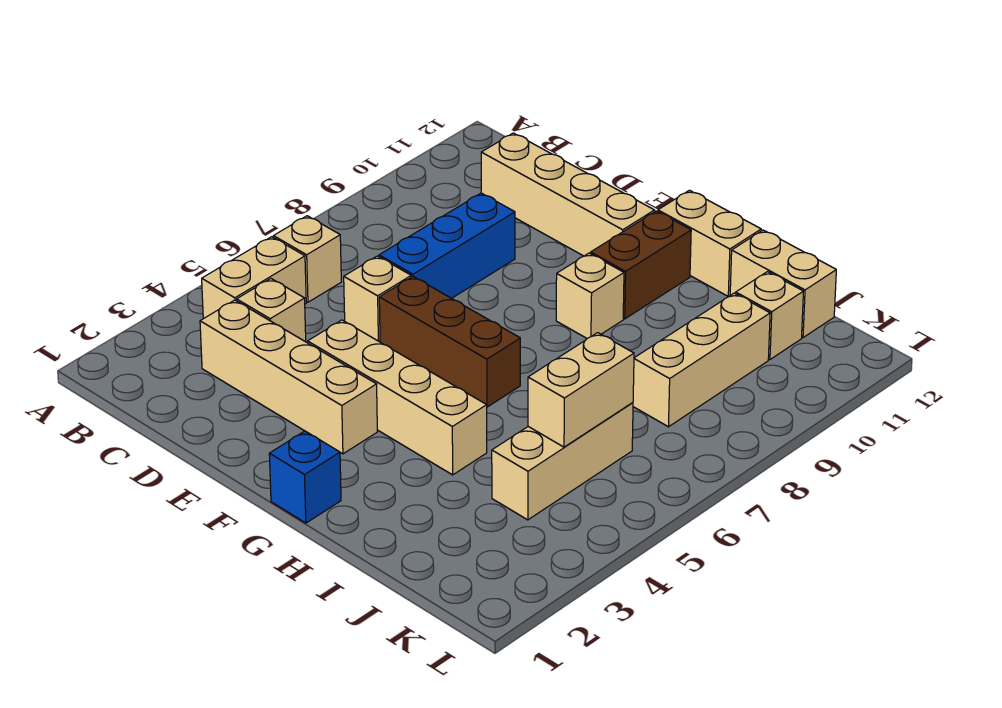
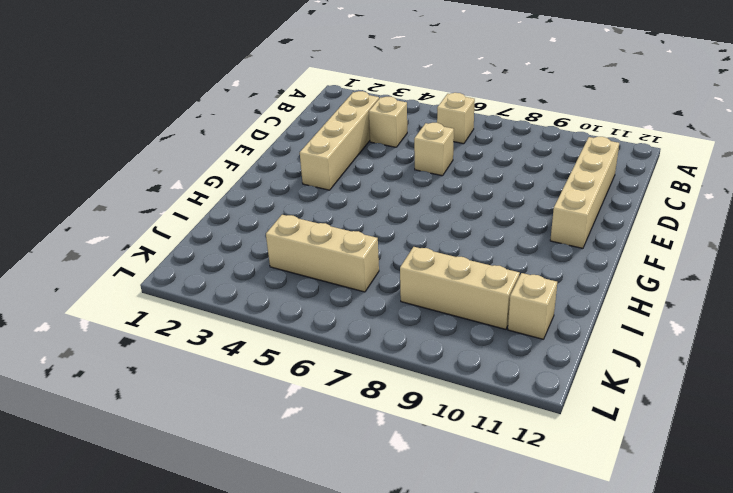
none -> tan 1x2 brick [202,237,306,319]
none -> blue 1x3 brick [379,193,515,298]
none -> tan 1x4 brick [308,320,487,475]

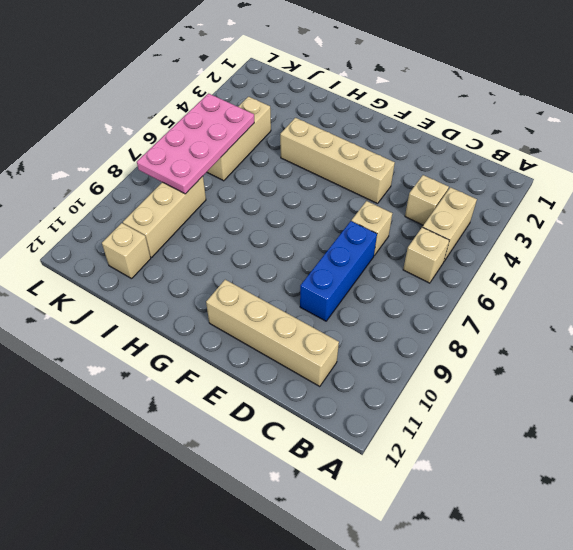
pink 2x4 plate [137,94,254,194] -> tan 1x2 brick [528,333,634,447]
none -> tan 1x4 brick [200,300,377,454]
none -> brown 1x3 brick [379,277,520,407]
none -> blue 1x1 brick [269,431,341,523]

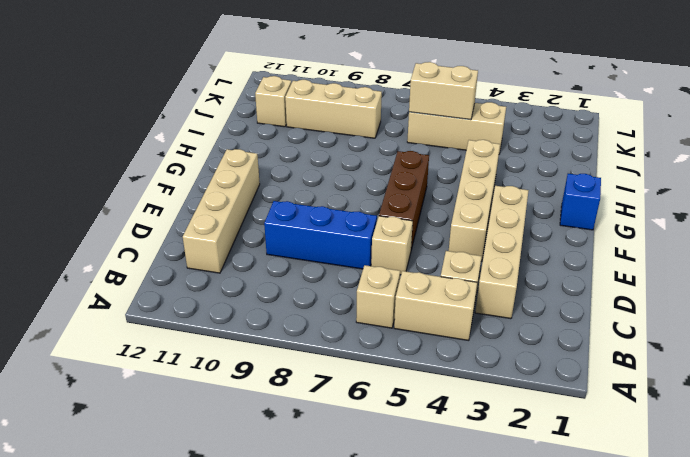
none -> tan 1x1 brick [556,253,624,338]
none -> brown 1x2 brick [591,211,691,319]
none -> tan 1x2 brick [658,190,761,297]

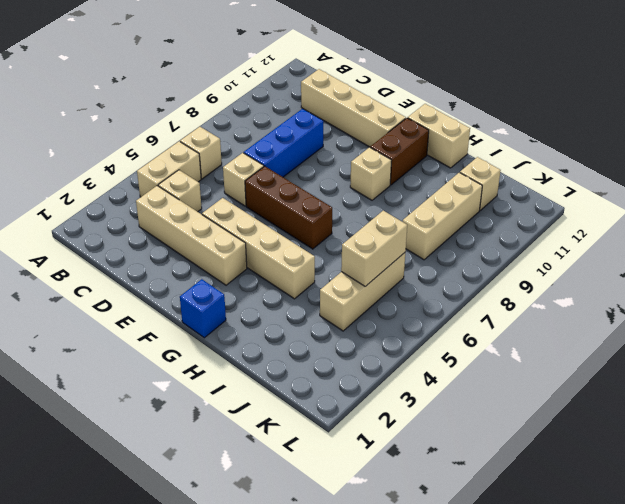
none -> tan 1x2 brick [730,230,836,338]

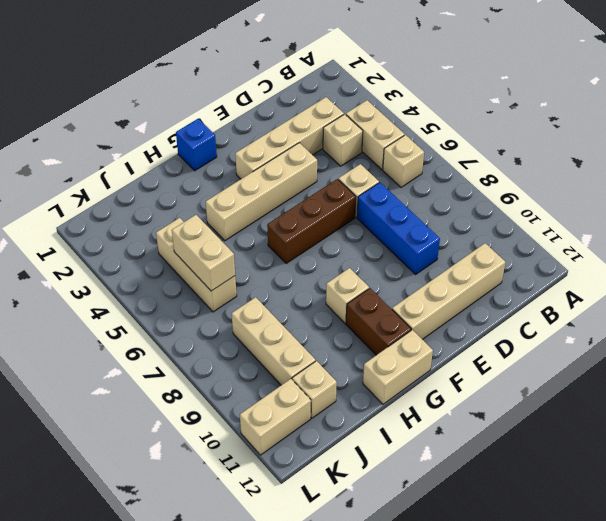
tan 1x2 brick [240,379,311,455] -> tan 1x2 brick moved to [730,230,836,338]

